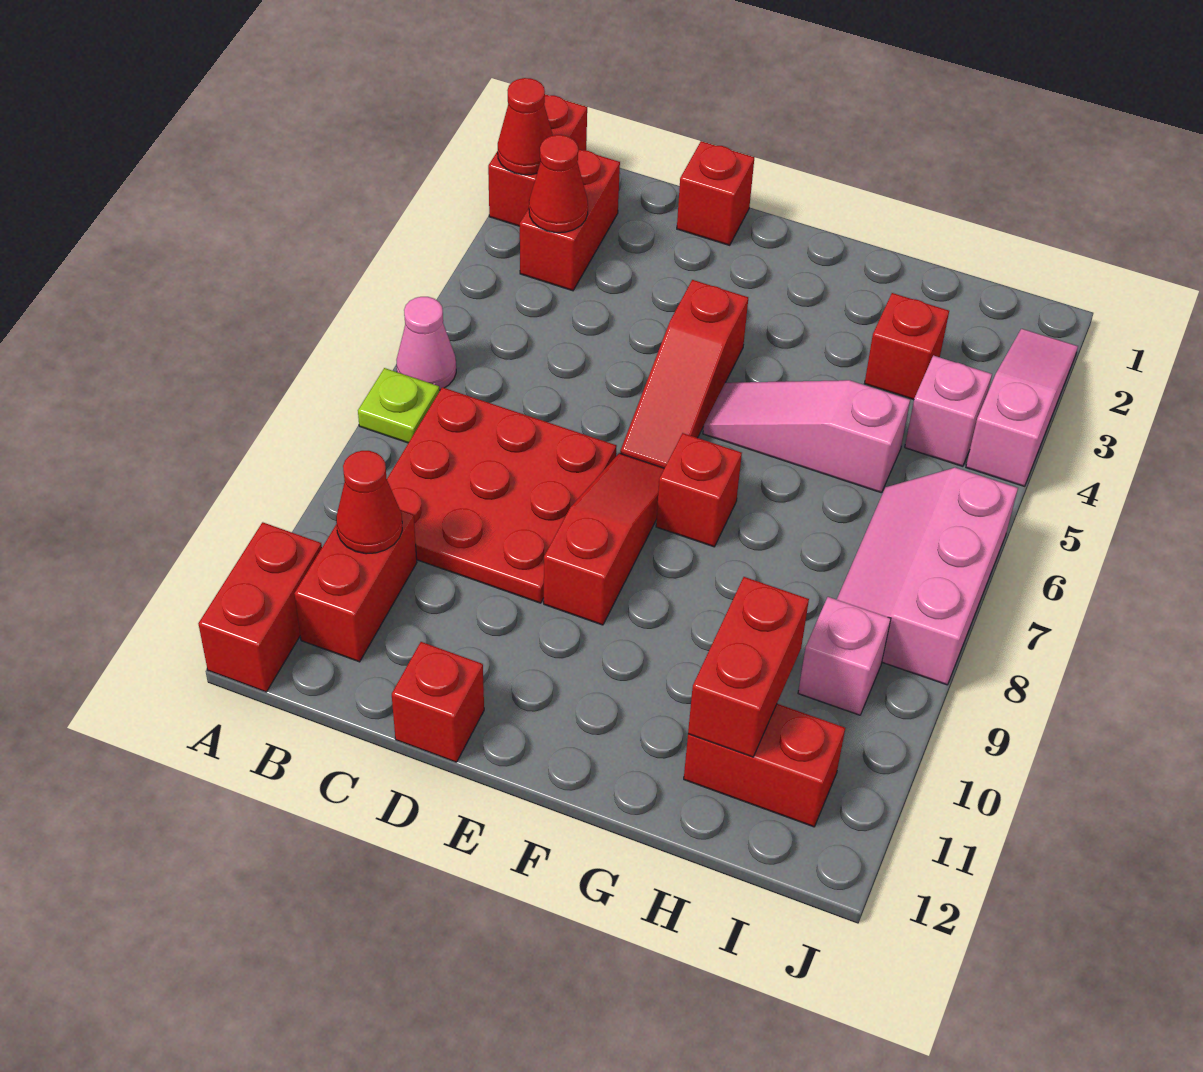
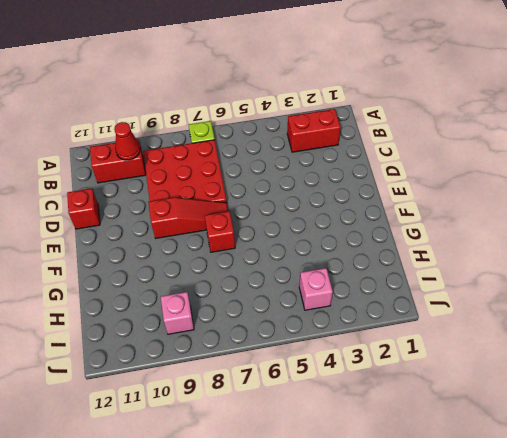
none -> red 1x2 brick [488,94,587,226]
none -> pink 1x1 cone [397,297,456,390]
none -> red 1x2 brick [198,522,322,692]

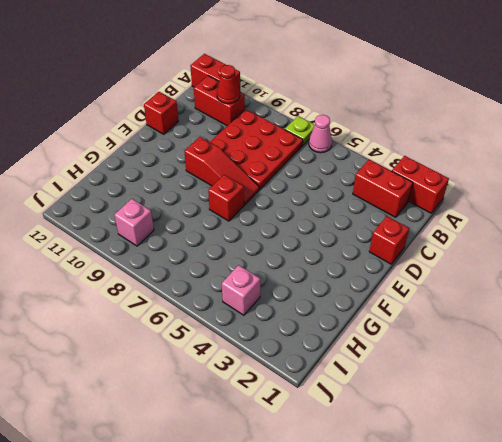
none -> red 1x3 slope [620,280,748,468]
none -> pink 1x3 slope [703,380,910,493]
none -> red 1x1 brick [864,293,949,400]

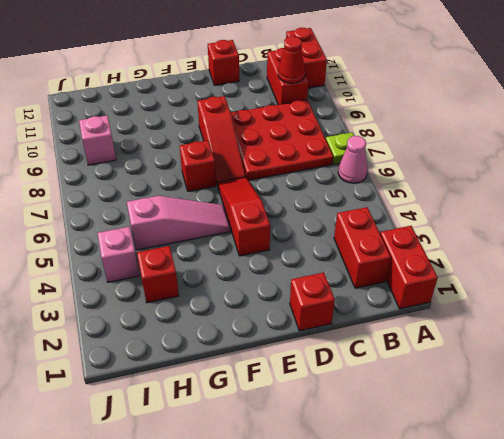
none -> red 1x2 brick [684,704,845,827]
none -> pink 2x3 slope [837,468,1018,685]
none -> pink 1x3 slope [966,329,1078,486]

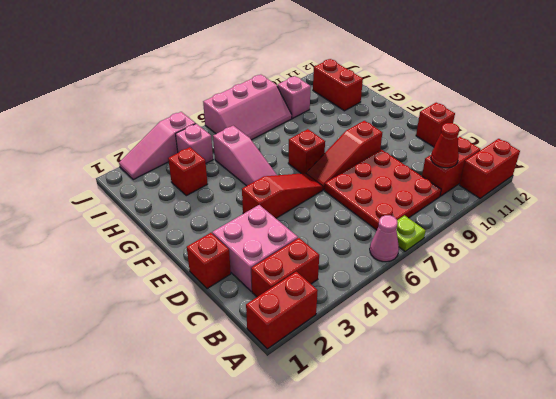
pink 2x2 brick [212,205,298,291] -> none
none -> red 1x1 cone [498,78,553,175]
none -> red 1x1 cone [529,135,588,233]
none -> red 1x2 brick [688,577,809,757]

